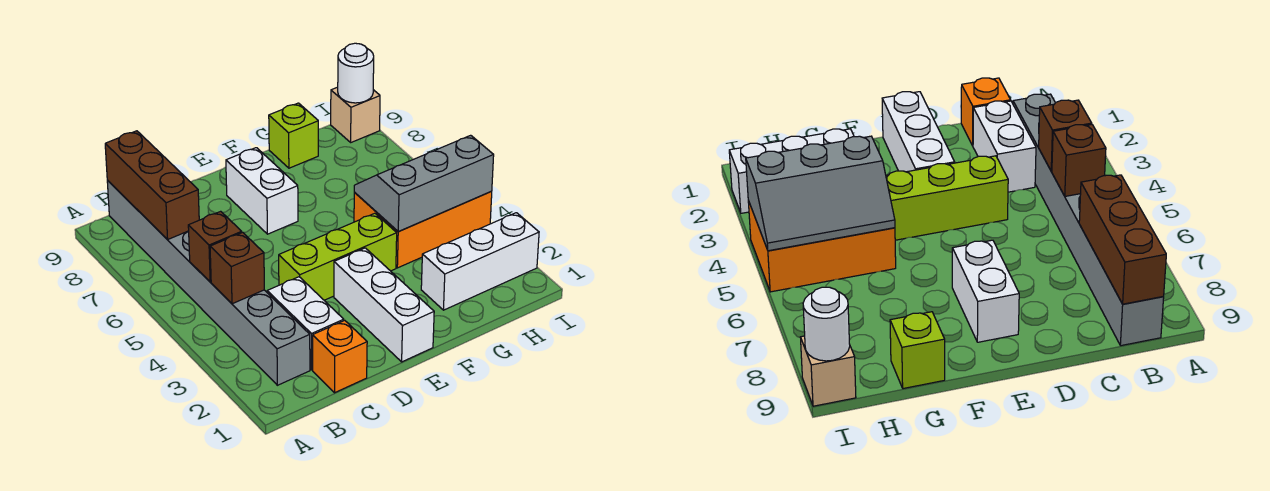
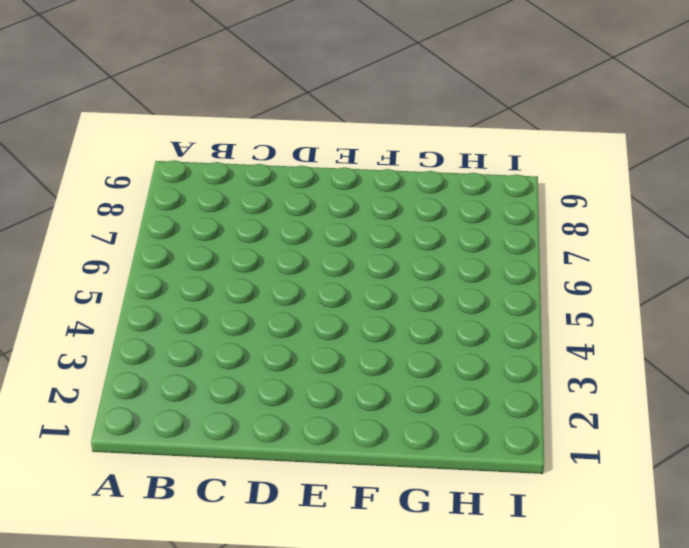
none -> grey 1x8 brick [107,180,310,385]
none -> orange 1x1 brick [313,320,367,393]
none -> white 1x2 brick [267,277,344,370]

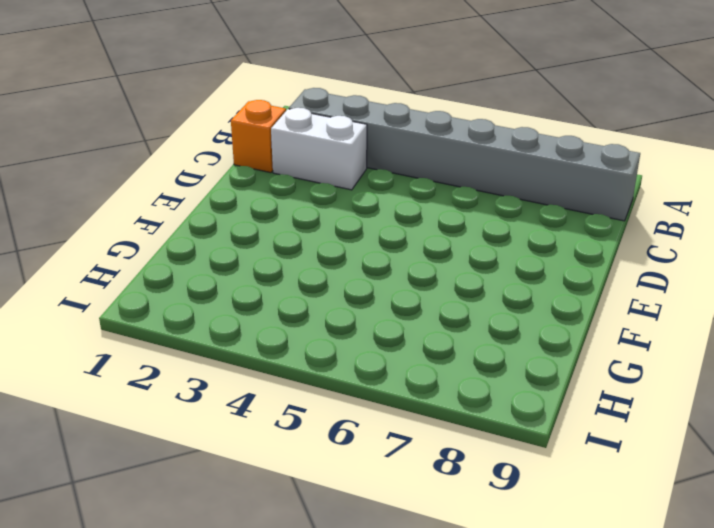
none -> lime 1x3 brick [279,213,397,300]
none -> white 1x3 brick [334,248,434,362]
none -> white 1x2 brick [226,148,298,234]

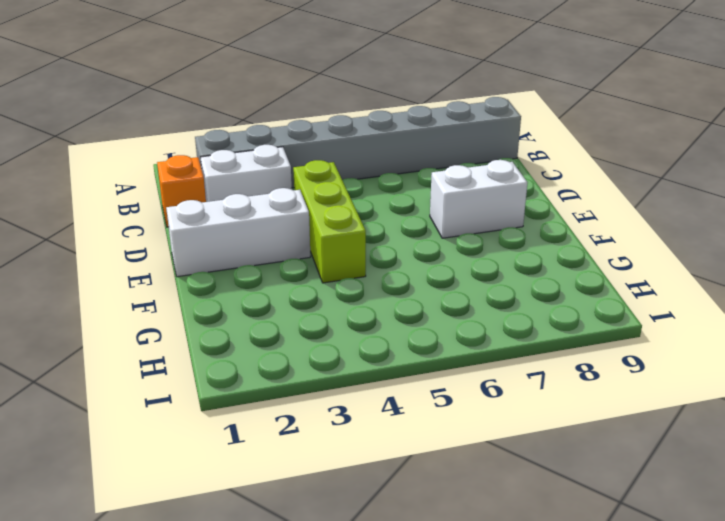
none -> white 1x3 brick [421,213,539,310]
none -> orange 2x3 brick [354,191,492,268]
none -> lime 1x1 brick [269,103,318,168]

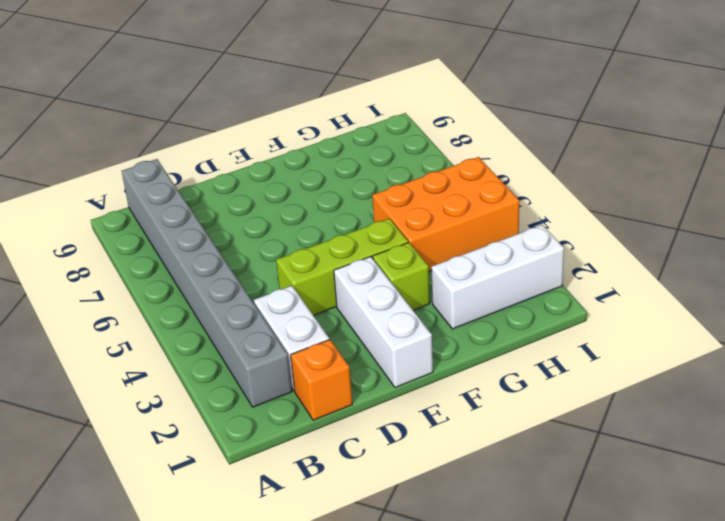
lime 1x1 brick [373,242,430,310] -> lime 1x1 brick moved to [269,103,318,168]
none -> white 1x2 brick [226,148,298,234]
none -> tan 1x1 brick [331,87,380,142]
none -> brown 1x1 brick [210,232,264,304]

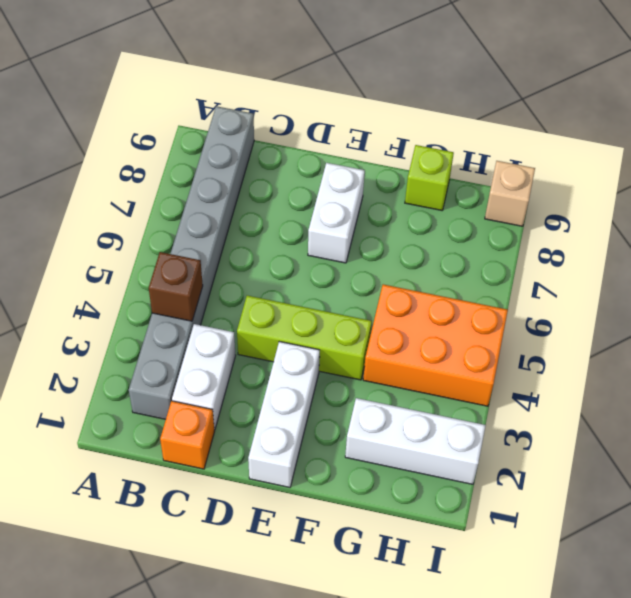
none -> brown 1x1 brick [188,211,242,282]
none -> brown 1x3 brick [105,131,199,240]
none -> grey 2x3 slope [354,135,494,232]

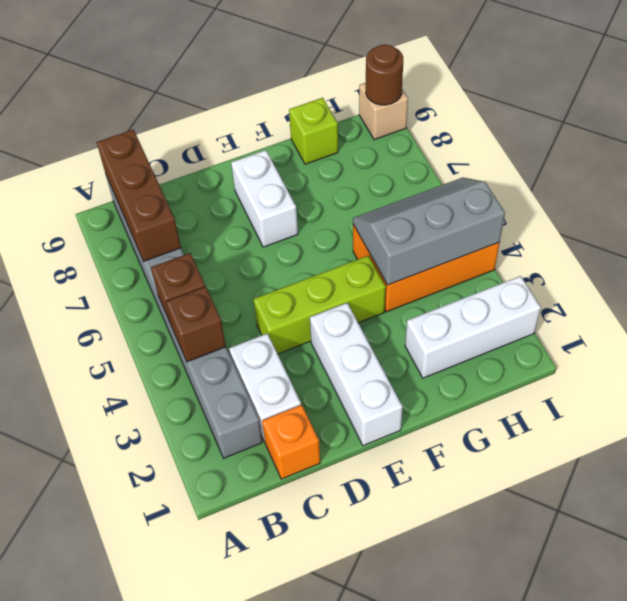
brown 1x1 round brick [366,44,403,105] -> white 1x1 round brick [338,43,374,103]

